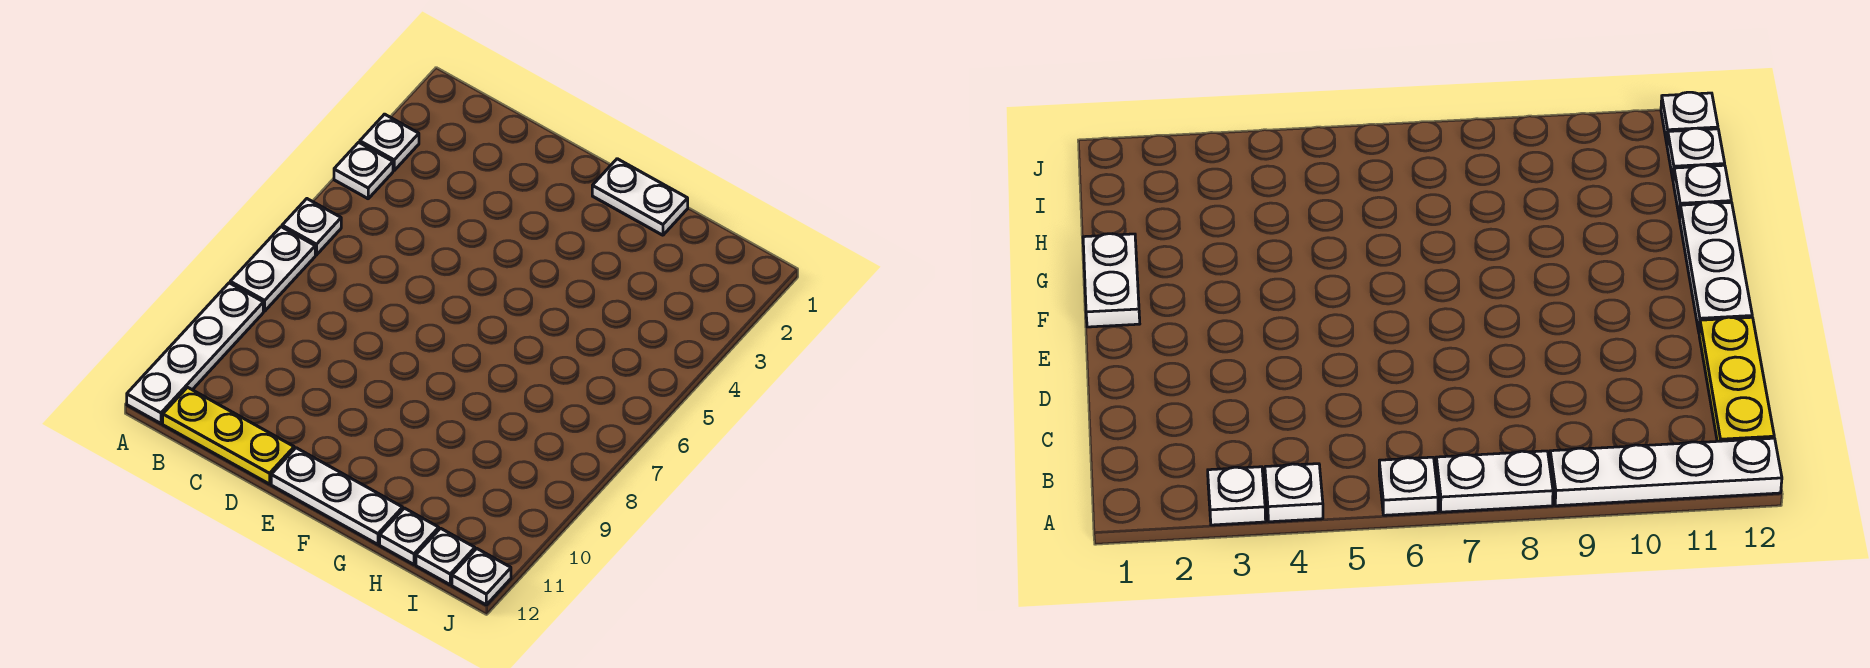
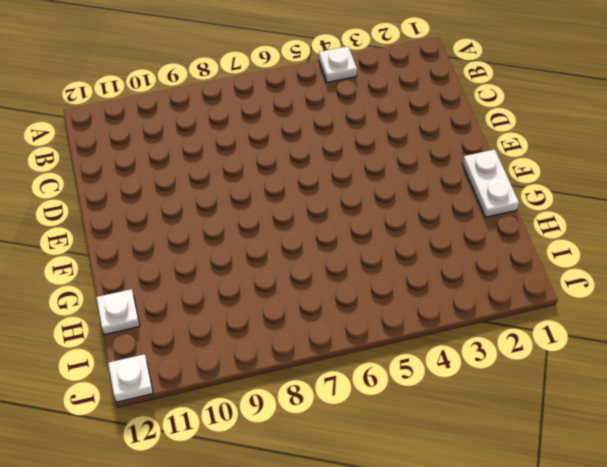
none -> white 1x1 plate [360,114,419,170]
none -> white 1x1 plate [282,199,341,255]

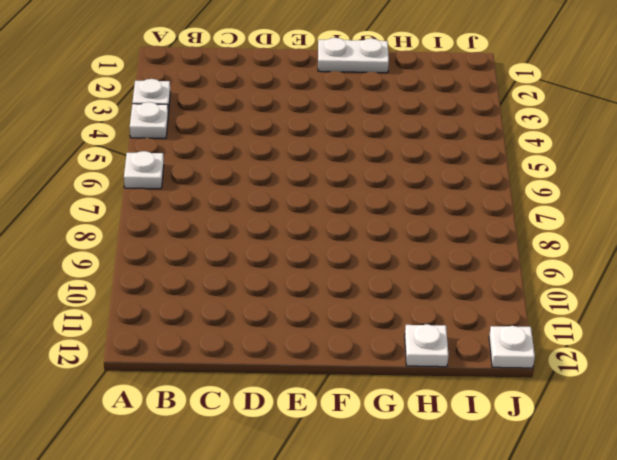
none -> white 1x2 plate [230,227,315,311]
none -> white 1x4 plate [127,283,263,424]

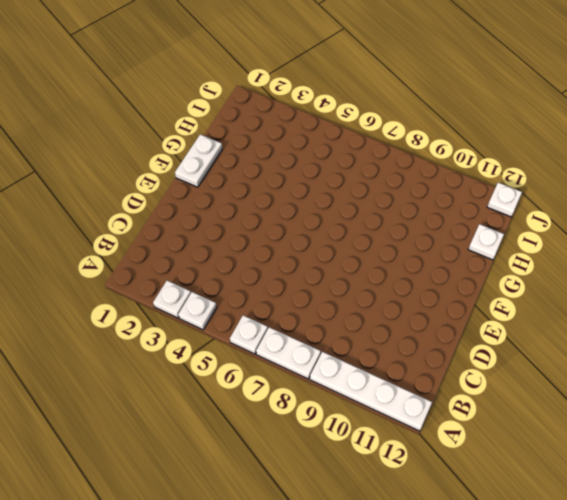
none -> yellow 1x3 plate [163,387,294,484]
none -> white 1x3 plate [271,448,403,544]

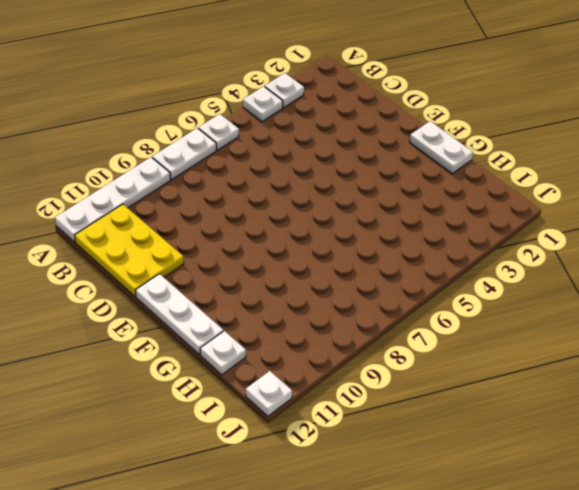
yellow 2x3 plate [74,204,184,297] -> yellow 1x3 plate [163,387,294,484]
none -> white 1x1 plate [416,528,475,585]

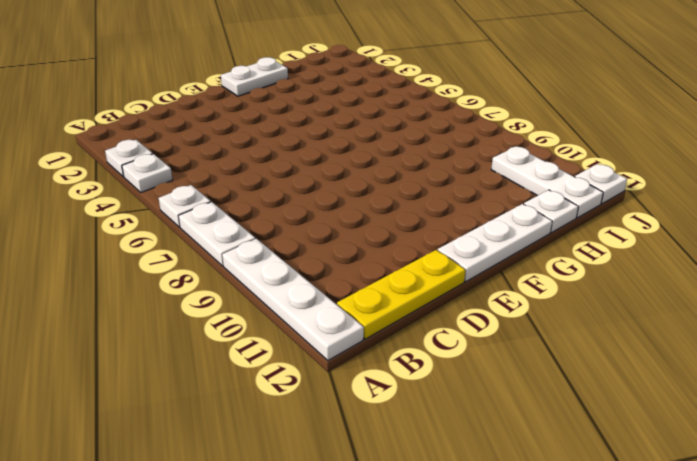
white 1x3 plate [491,147,603,218] -> white 1x1 plate [416,528,475,585]

